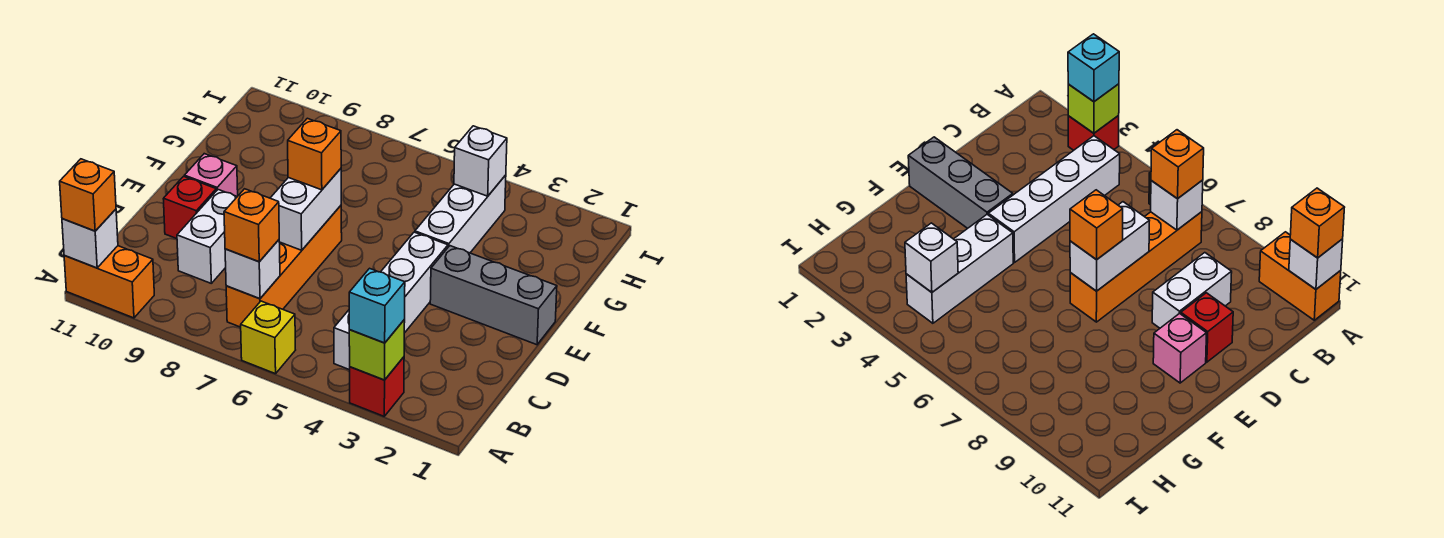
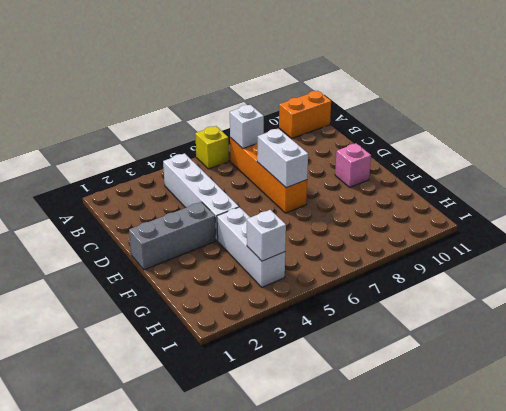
none -> red 1x1 brick [350,357,404,416]
none -> white 1x2 brick [177,190,237,283]
none -> red 1x1 brick [163,176,216,239]

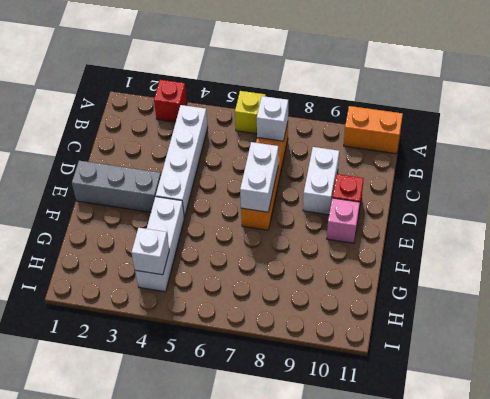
none -> lime 1x1 brick [349,320,405,380]
none -> white 1x1 brick [62,209,118,268]
none -> cyan 1x1 brick [349,268,405,343]

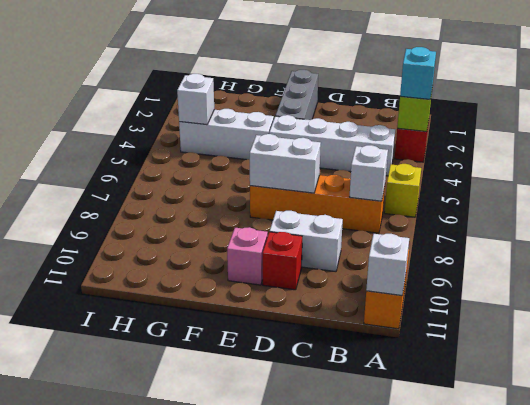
none -> orange 1x1 brick [60,159,116,231]
none -> orange 1x1 brick [224,189,279,262]
none -> orange 1x1 brick [288,118,341,190]

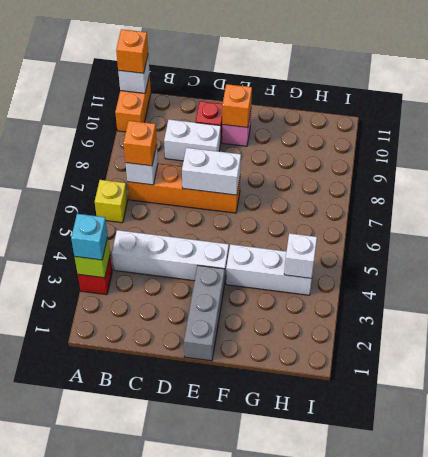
orange 1x1 brick [222,84,252,128] -> orange 1x1 brick moved to [288,118,341,190]

